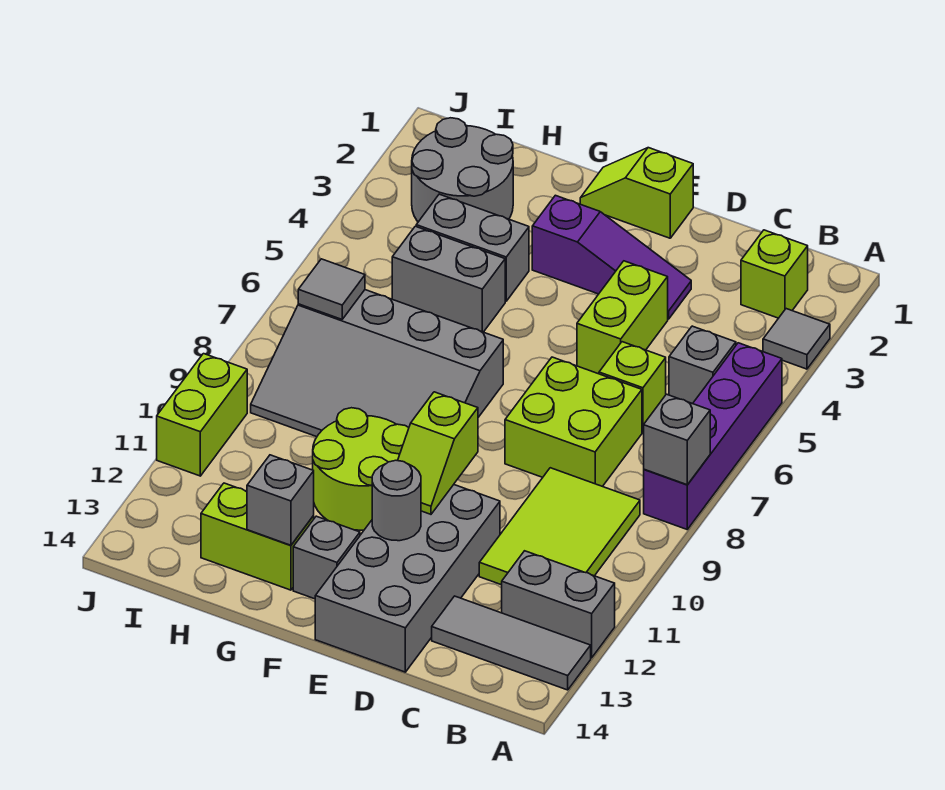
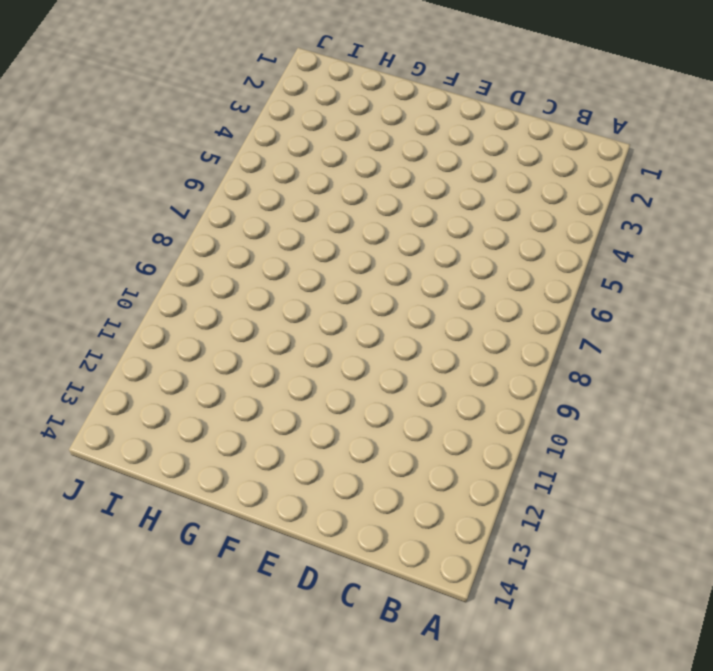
none -> grey 1x1 tile [763,309,830,369]
none -> purple 1x4 brick [644,343,782,529]
none -> grey 1x2 brick [502,551,615,658]

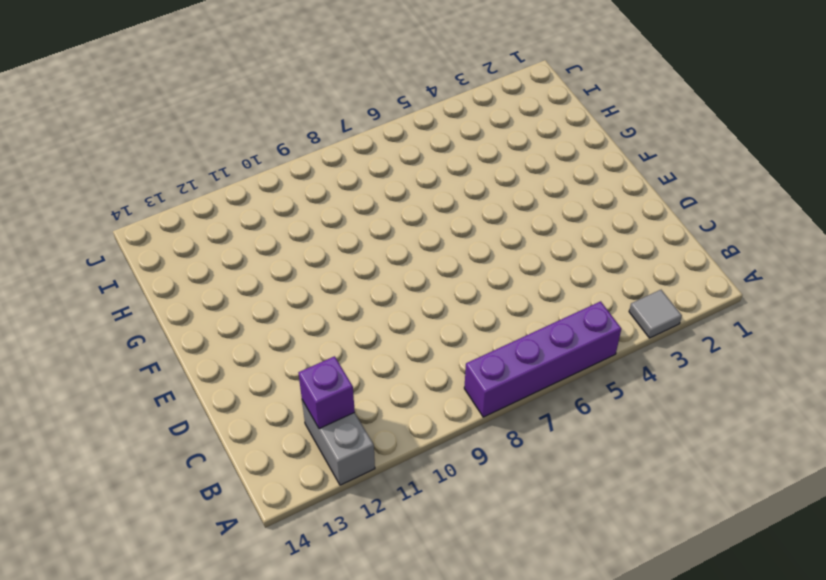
purple 1x1 brick [298,356,355,429] -> none
none -> grey 1x3 tile [432,596,591,690]
none -> lime 1x1 brick [741,230,808,318]
none -> grey 1x1 brick [669,326,736,404]

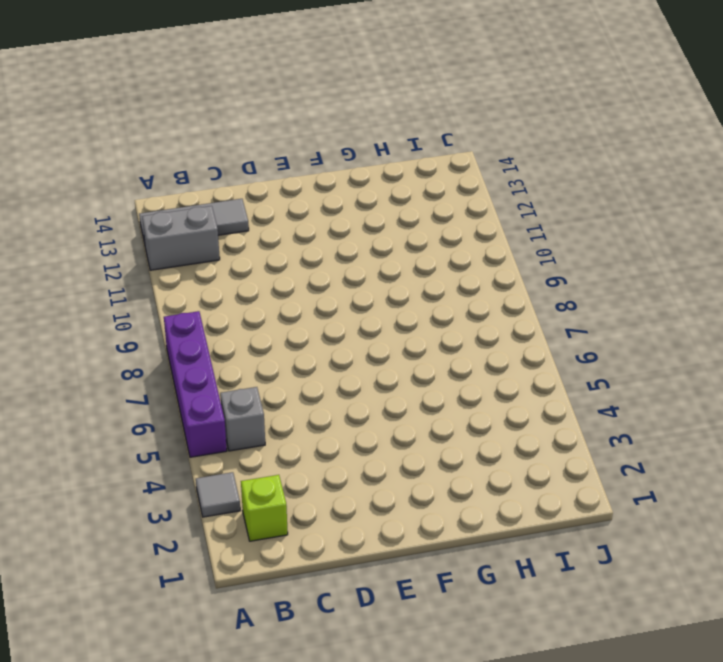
none -> lime 2x3 tile [479,468,640,585]
none -> lime 1x1 brick [599,342,666,432]
none -> lime 2x2 brick [505,357,642,486]

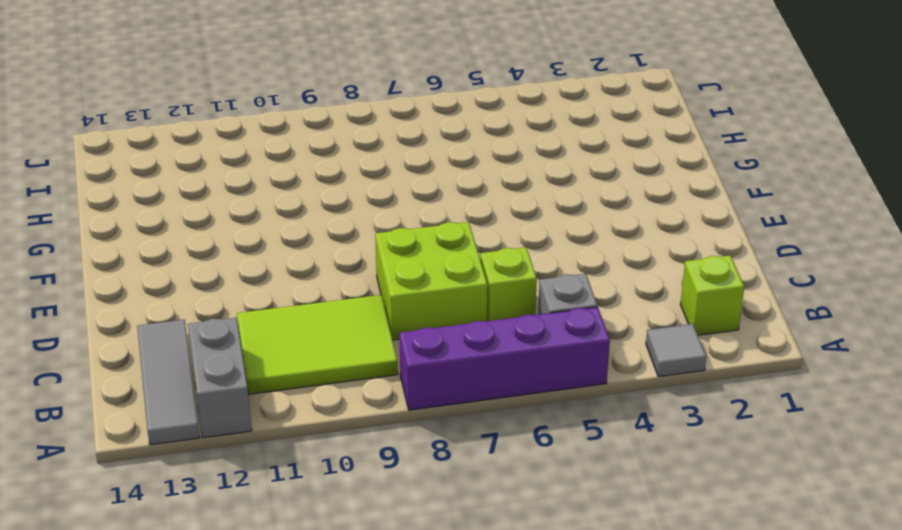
none -> purple 1x3 slope [532,195,691,319]
none -> lime 1x2 brick [577,261,668,374]
none -> grey 2x4 brick [315,485,500,672]

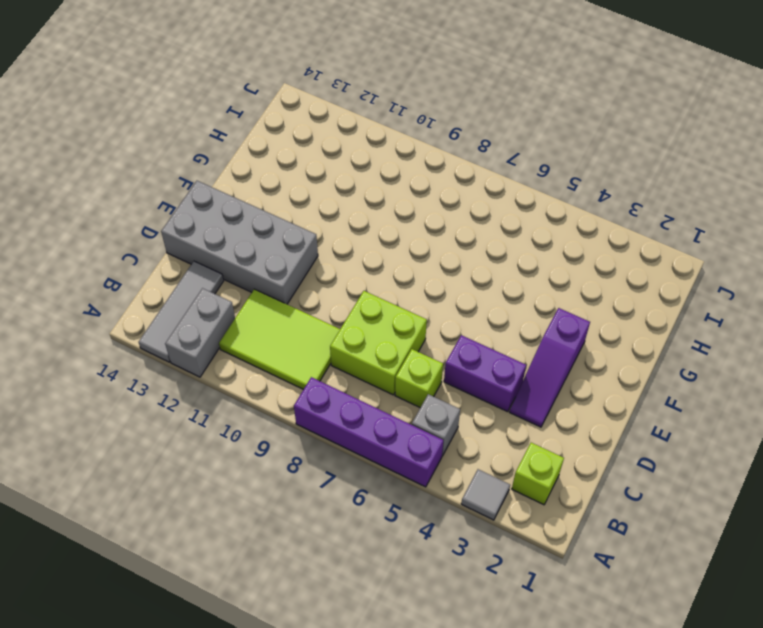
purple 1x2 brick [444,335,526,412] -> lime 1x2 brick [577,261,668,374]
none -> lime 1x2 slope [580,148,693,238]
none -> grey 3x4 slope [251,290,503,437]
none -> lime 2x2 round brick [313,408,409,530]

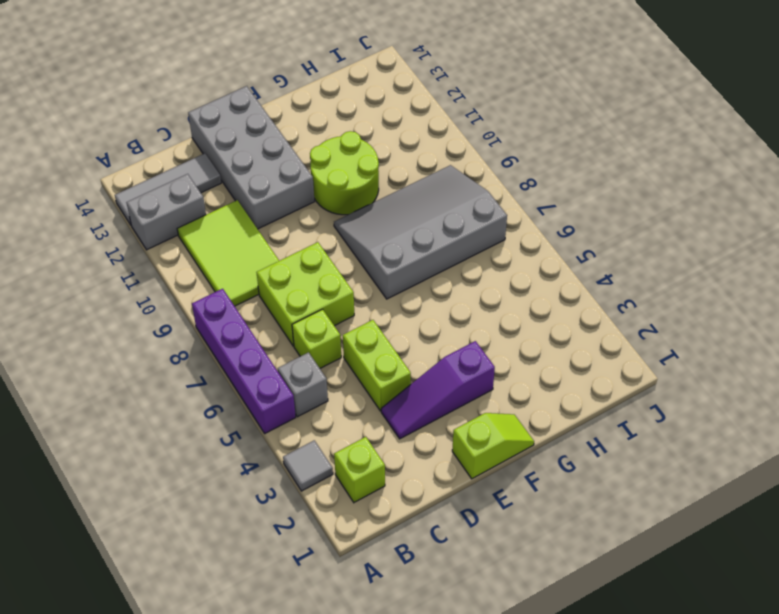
none -> grey 1x1 brick [293,516,360,599]
none -> grey 1x2 brick [416,194,529,301]
none -> grey 1x2 brick [392,226,505,332]

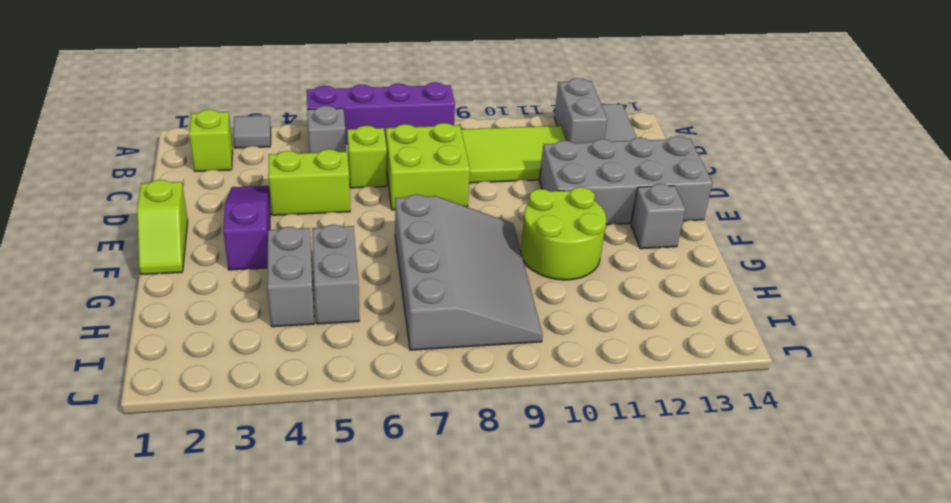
none -> lime 1x2 brick [201,483,314,590]
none -> grey 2x2 round brick [412,118,513,222]
none -> lime 1x2 brick [157,354,247,476]

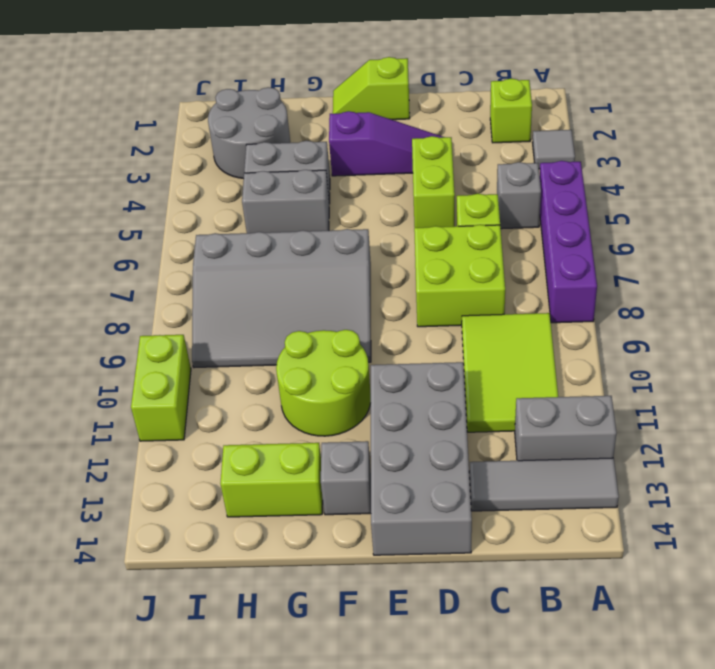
none -> grey 1x1 brick [644,394,710,485]
none -> lime 1x2 slope [398,392,478,514]
none -> grey 1x1 round brick [372,460,421,541]

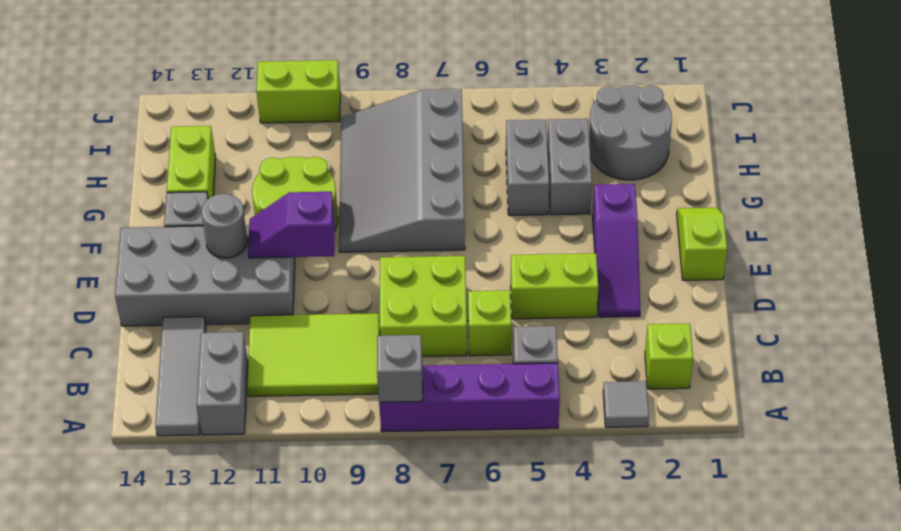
purple 1x2 slope [248,192,335,258] -> lime 1x2 slope [398,392,478,514]
none -> grey 1x1 brick [247,455,314,545]
none -> grey 1x1 tile [298,259,365,319]

